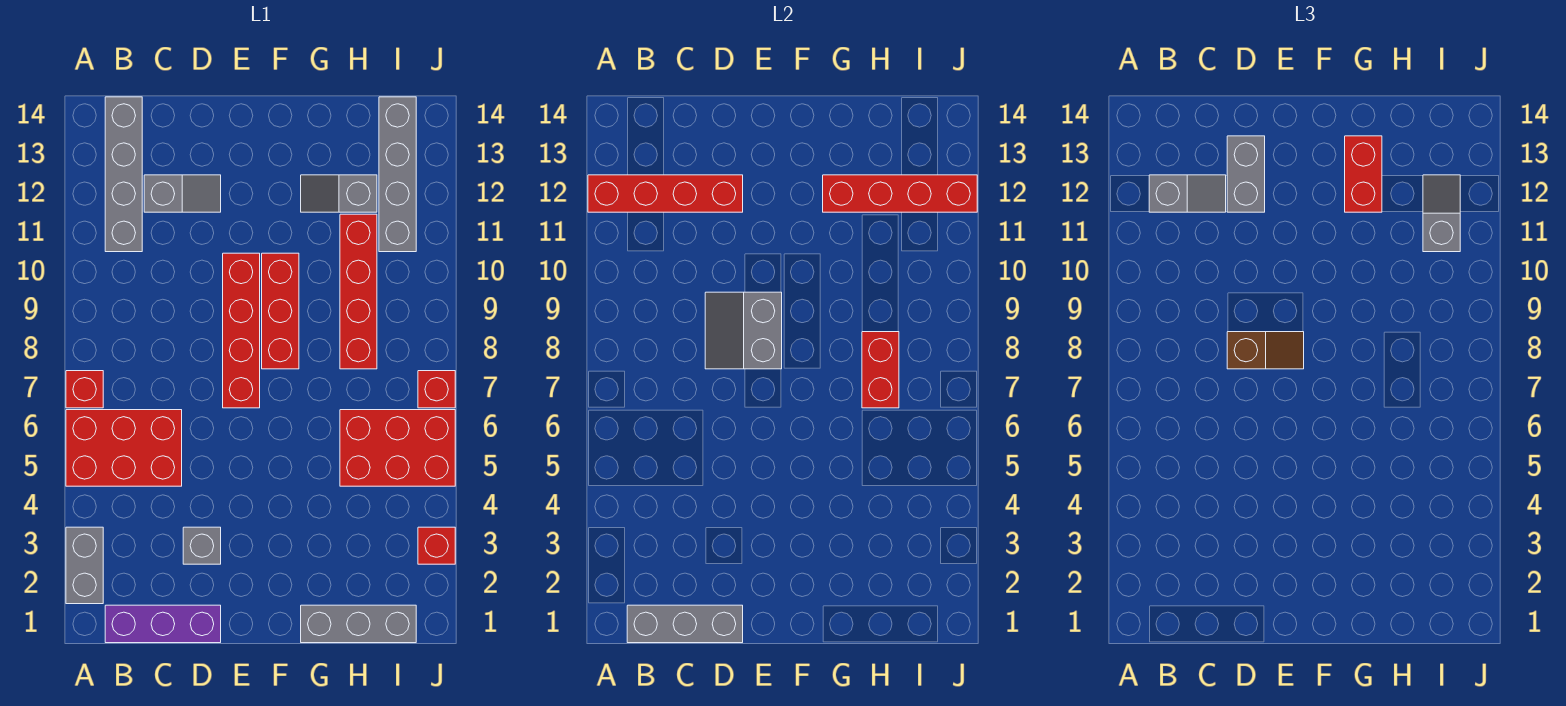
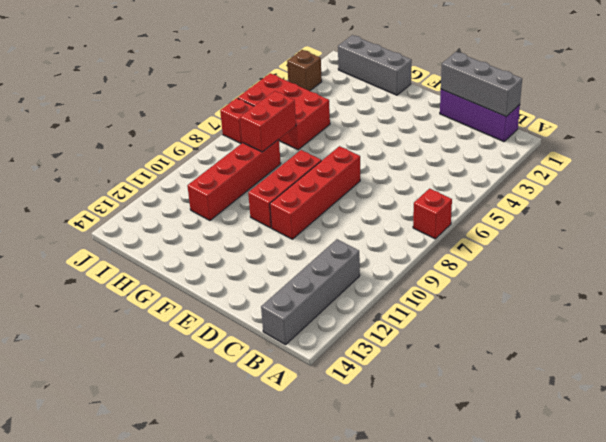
brown 1x1 brick [287,50,322,91] -> red 1x1 brick [418,527,455,564]
none -> grey 1x2 brick [66,527,103,604]
none -> red 2x3 brick [66,410,182,486]
none -> grey 1x2 slope [144,175,221,212]

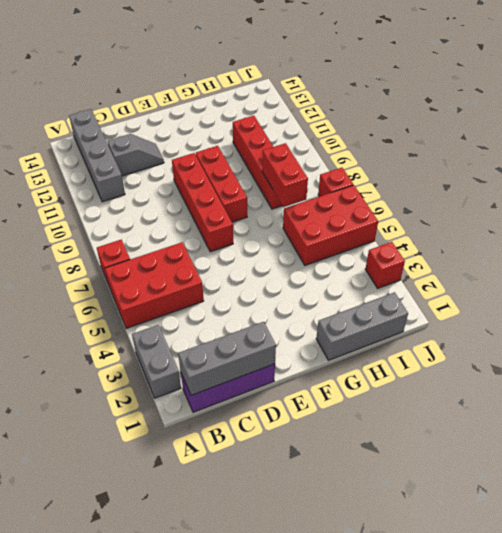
none -> grey 1x1 brick [183,527,221,564]
none -> grey 1x2 slope [301,175,377,212]
none -> grey 1x4 brick [379,97,416,252]

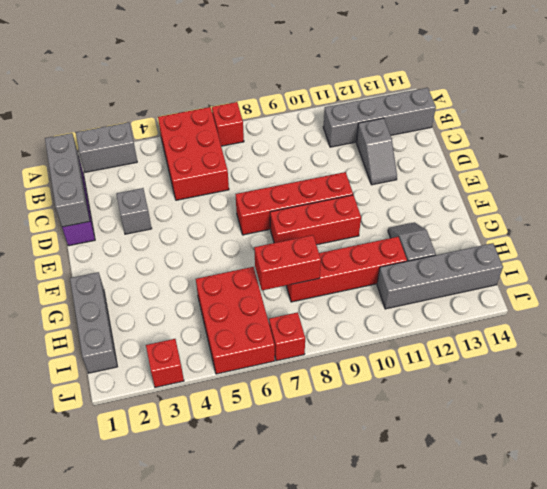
none -> red 1x4 brick [588,175,743,212]
none -> grey 2x2 slope [705,292,782,369]
none -> red 1x4 brick [823,175,977,212]

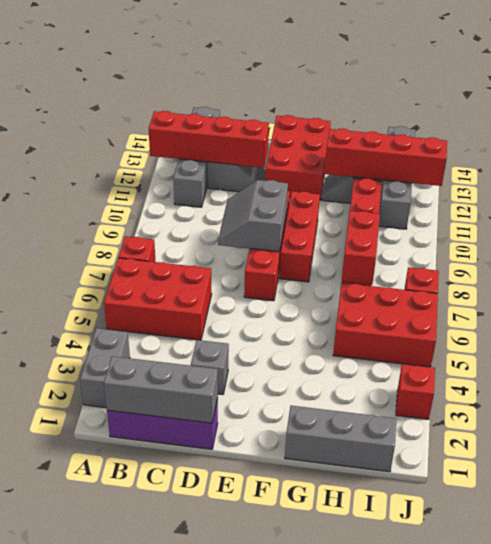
red 2x3 brick [265,115,331,200] -> none
none -> grey 1x2 slope [1149,175,1226,212]
none -> brown 1x2 slope [1227,332,1304,369]
none -> grey 1x2 brick [1227,136,1265,212]

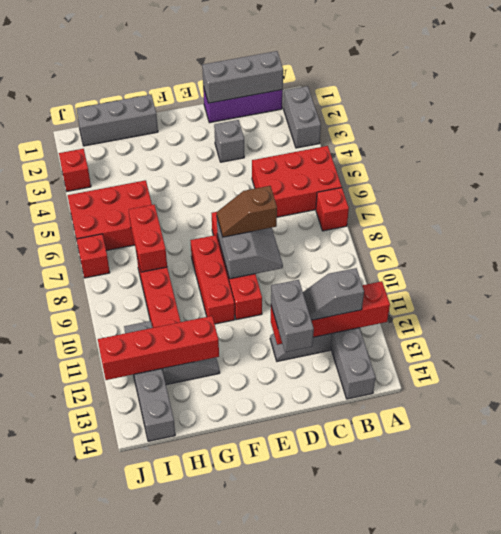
none -> red 1x2 brick [1345,136,1382,212]
none -> grey 1x2 slope [1423,175,1460,252]

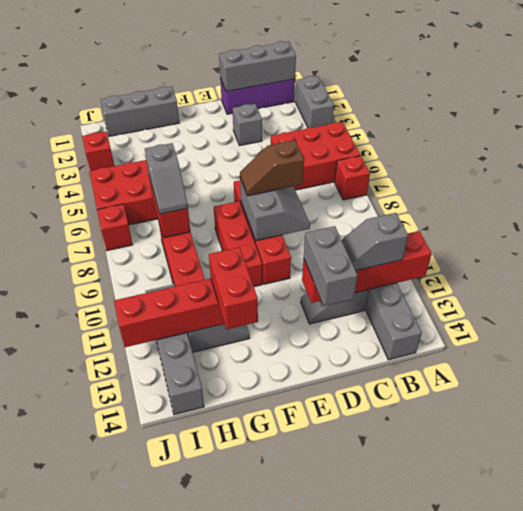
grey 1x2 slope [145,143,188,214] -> grey 1x2 slope moved to [1423,175,1460,252]

